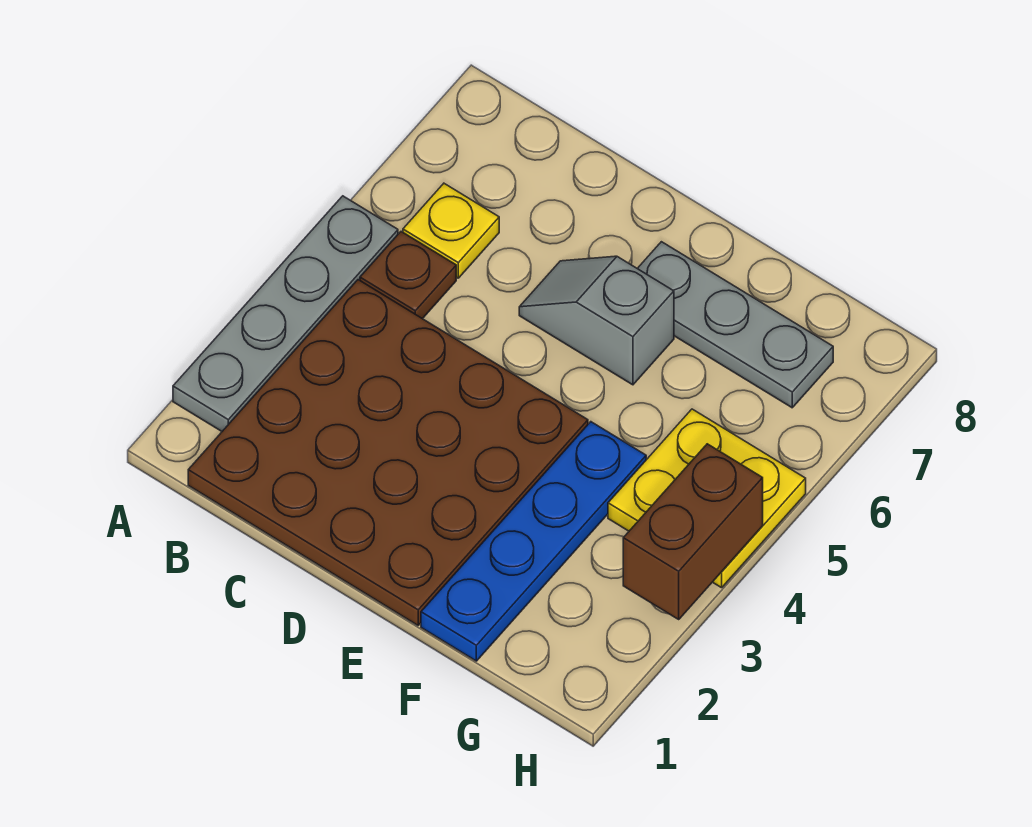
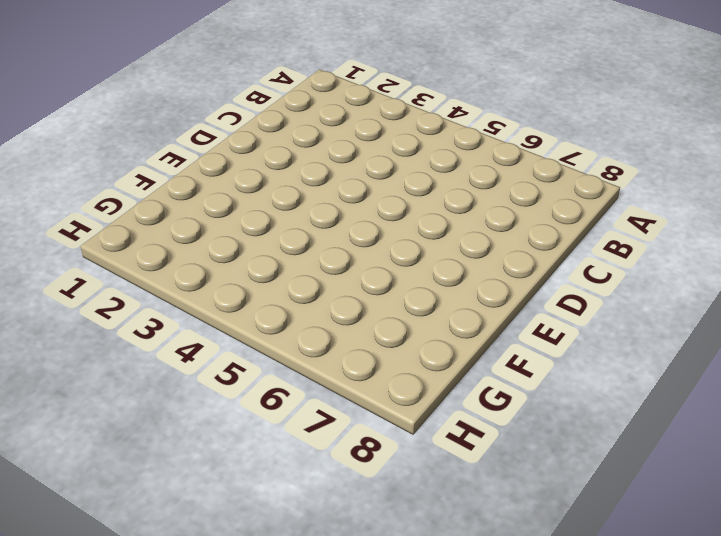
none -> grey 1x4 plate [173,196,398,431]
none -> brown 4x4 plate [188,280,588,625]

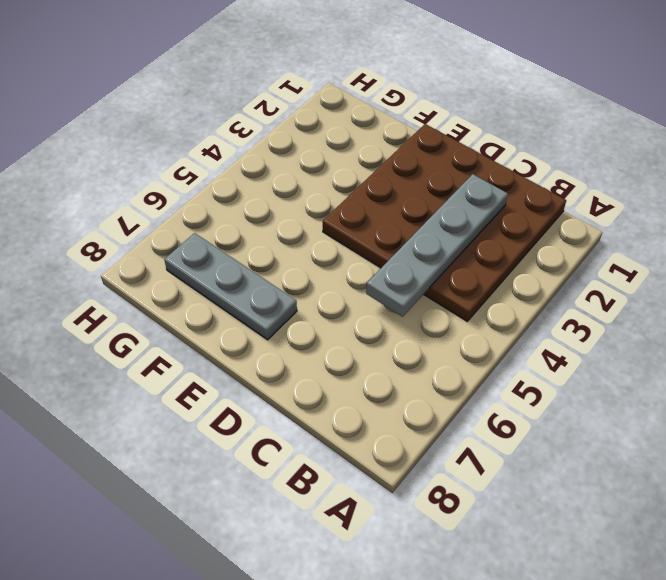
grey 1x4 plate [366,174,508,317] -> grey 1x4 plate moved to [173,196,398,431]
none -> brown 1x1 plate [360,232,456,319]
none -> yellow 1x1 plate [403,183,499,278]

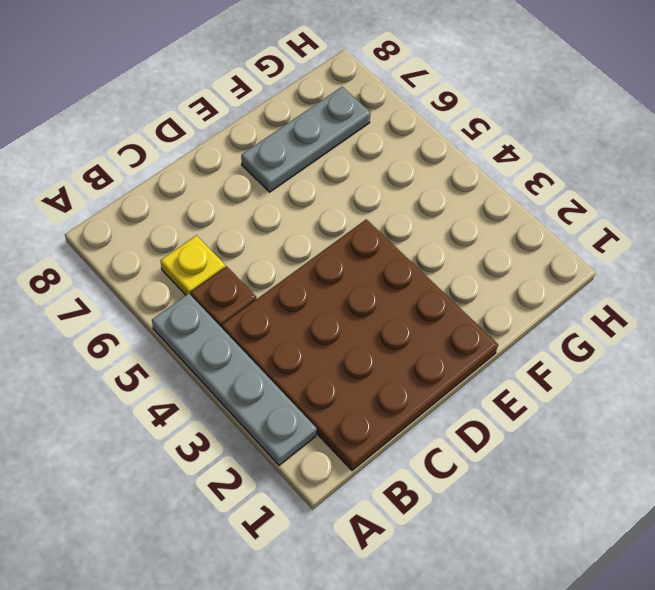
none -> grey 1x2 slope [519,256,674,385]
none -> blue 1x4 plate [421,422,646,661]

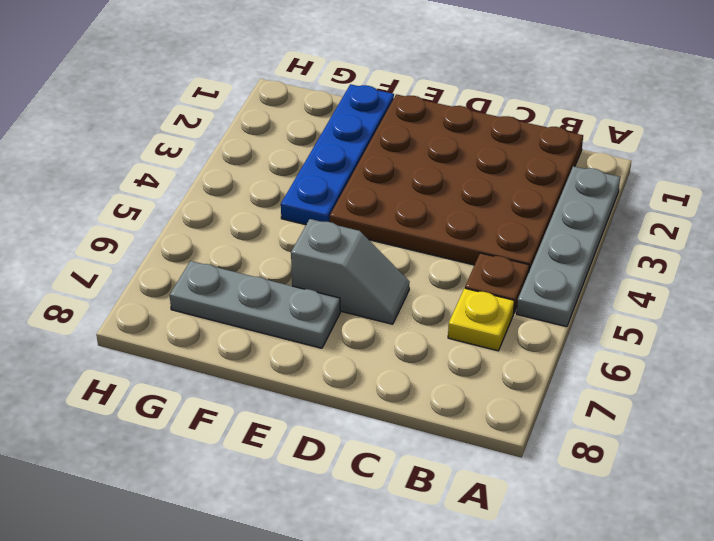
none -> yellow 2x2 plate [608,409,806,588]
none -> brown 1x2 brick [623,444,763,619]

